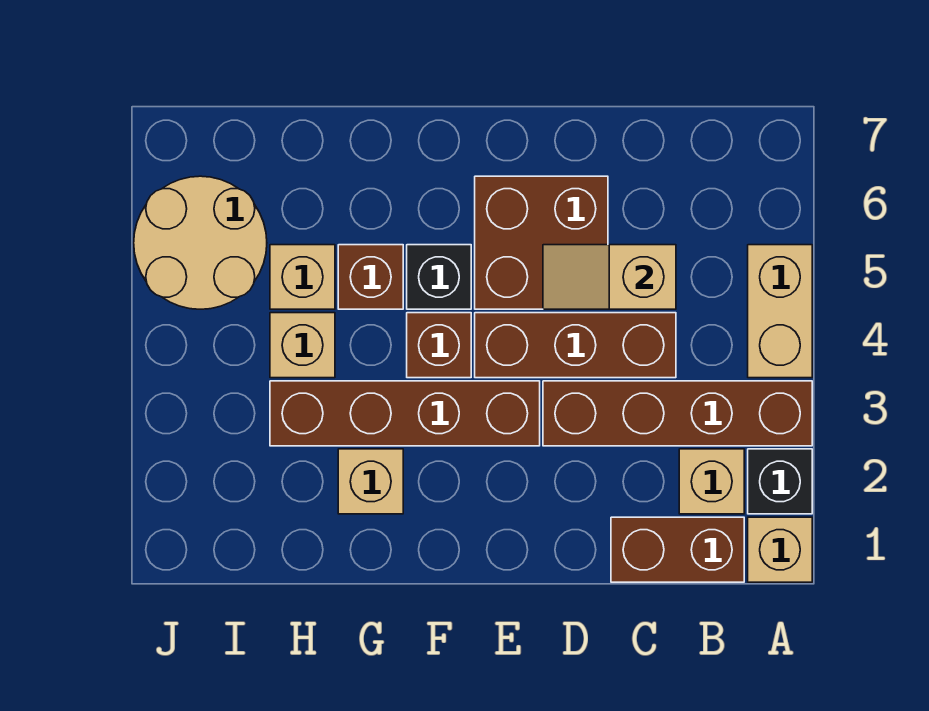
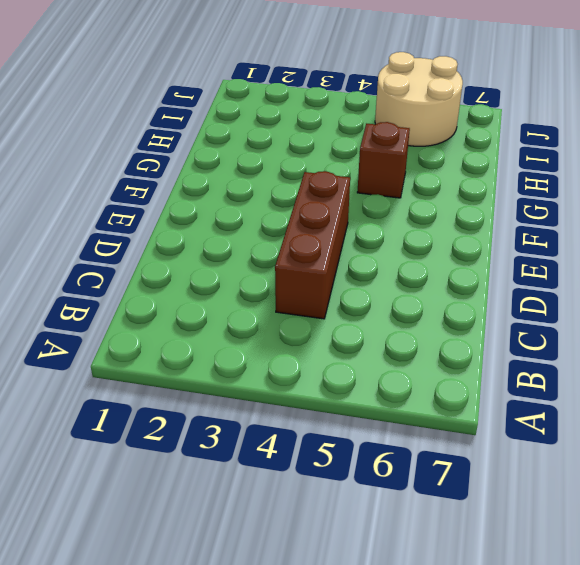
none -> tan 1x1 brick [748,517,812,582]
none -> black 1x1 brick [748,449,812,514]
none -> brown 1x4 brick [543,381,812,446]

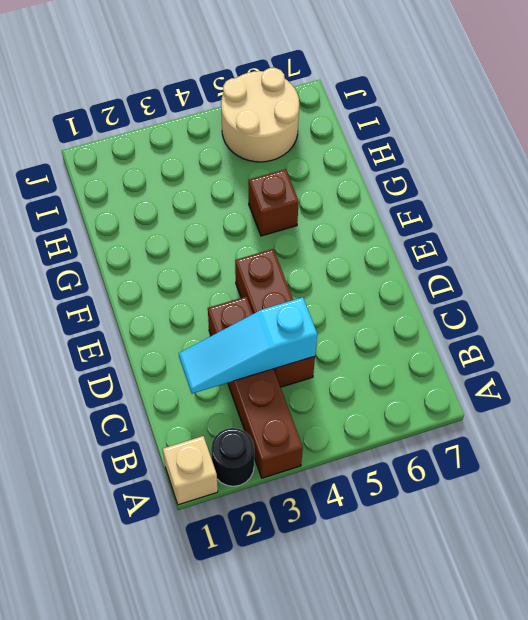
black 1x1 round brick [211,428,254,486] -> black 1x1 brick [748,449,812,514]
cyan 1x3 slope [179,297,317,394] -> none
none -> tan 1x2 brick [748,245,812,378]
none -> brown 1x2 brick [611,517,744,582]
none -> tan 1x1 brick [679,449,744,514]

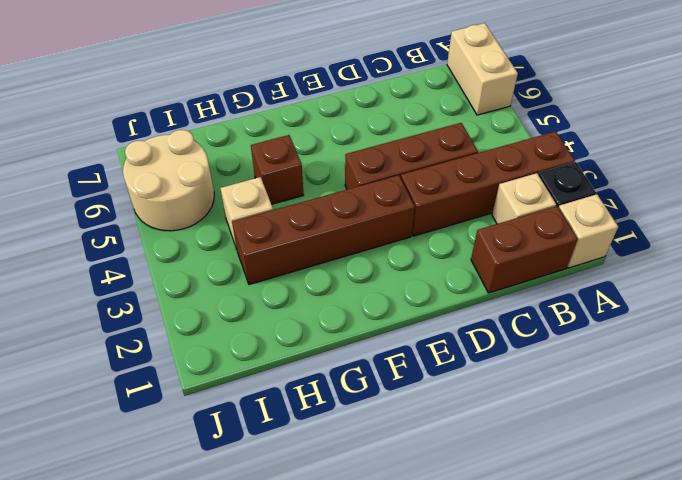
tan 1x2 brick [447,23,518,115] -> tan 1x2 brick moved to [748,245,812,378]
none -> brown 2x2 brick [475,176,608,309]
none -> brown 1x1 brick [407,313,471,378]
none -> black 1x1 brick [407,245,471,309]

